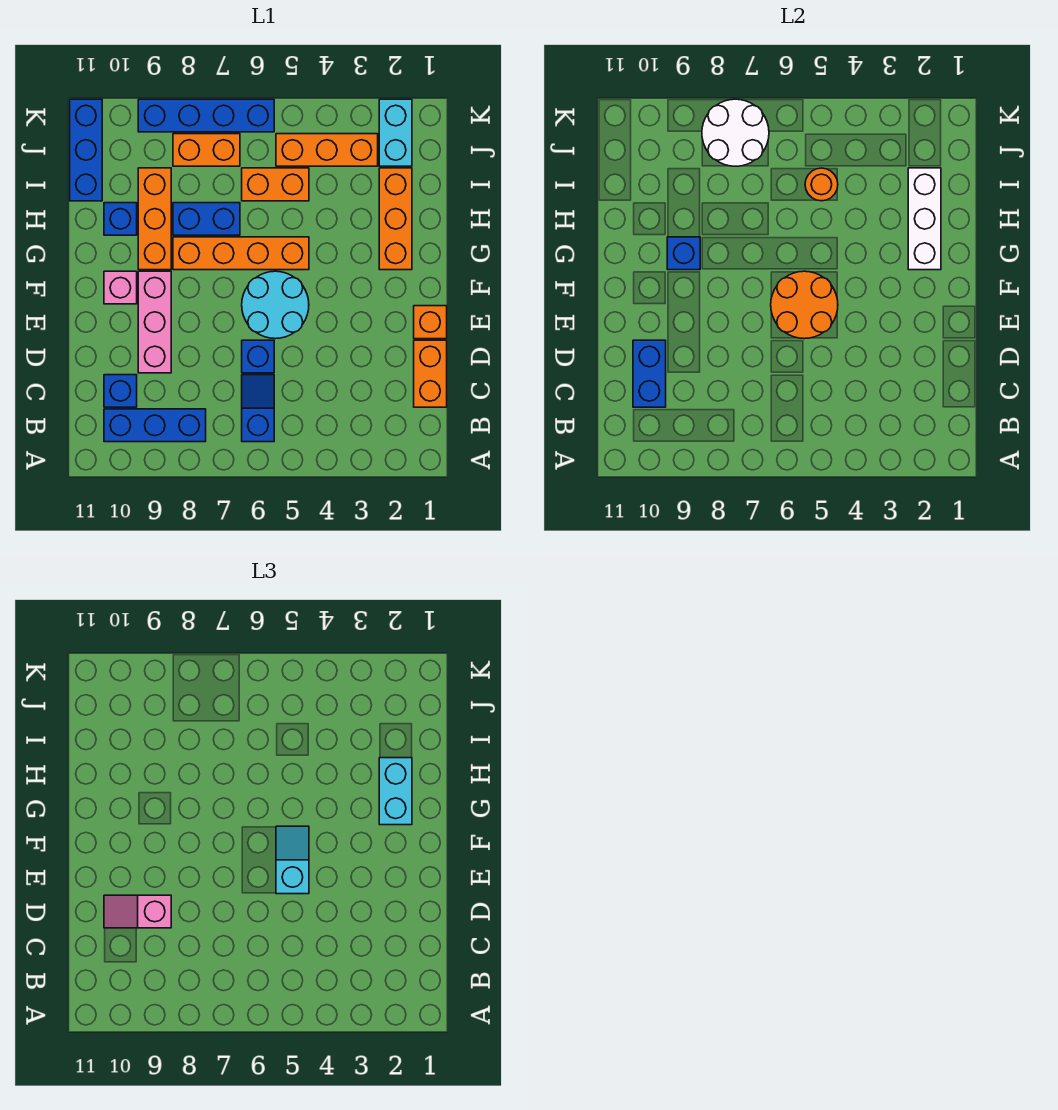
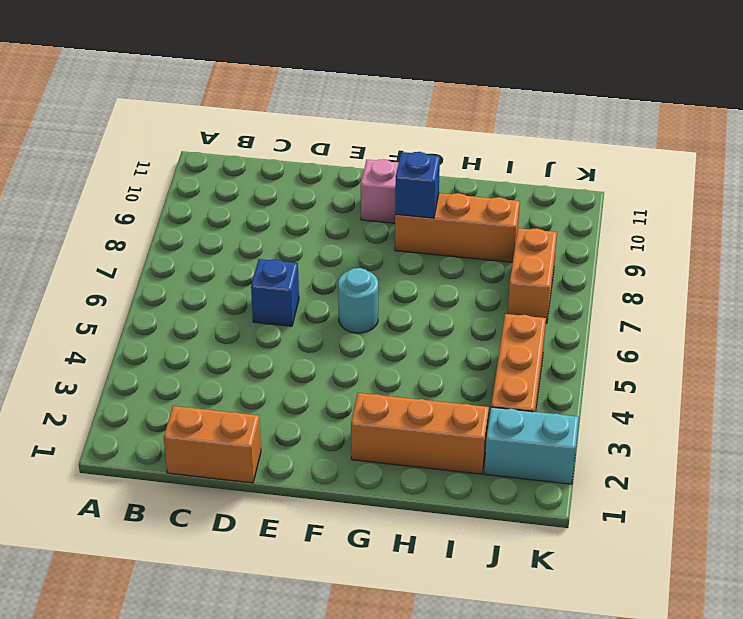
cyan 1x1 round brick [338,268,378,333] -> cyan 2x2 round brick [242,271,309,339]
none -> blue 1x2 slope [242,375,274,442]
none -> blue 1x3 brick [104,409,206,442]
none -> blue 1x1 brick [104,375,137,407]

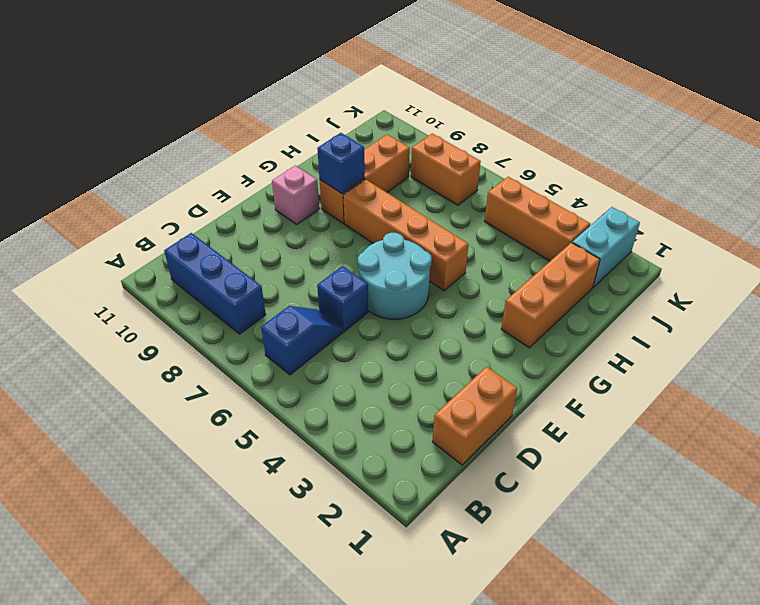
none -> blue 1x1 brick [104,375,137,407]
none -> pink 1x3 brick [138,271,171,373]
none -> orange 1x1 brick [414,306,447,339]

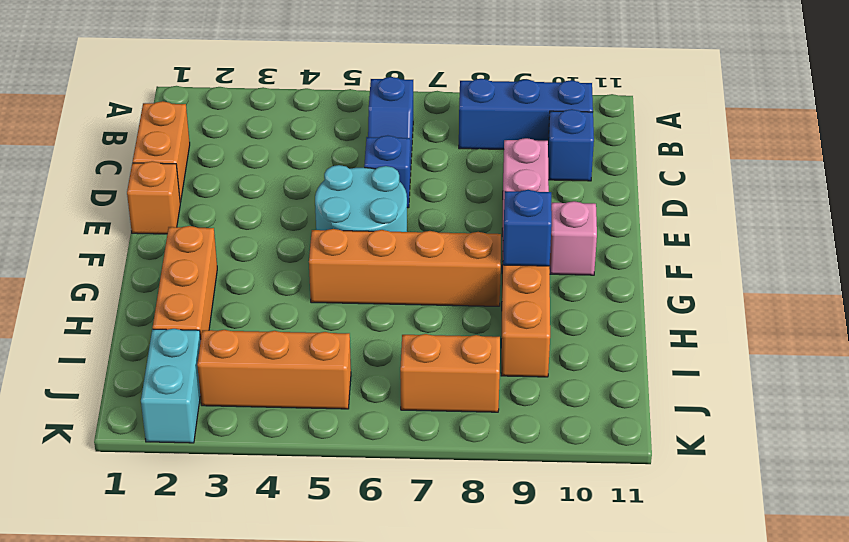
none -> blue 1x2 brick [173,203,240,235]
none -> blue 1x1 brick [104,203,137,235]
none -> orange 1x2 brick [242,168,309,201]

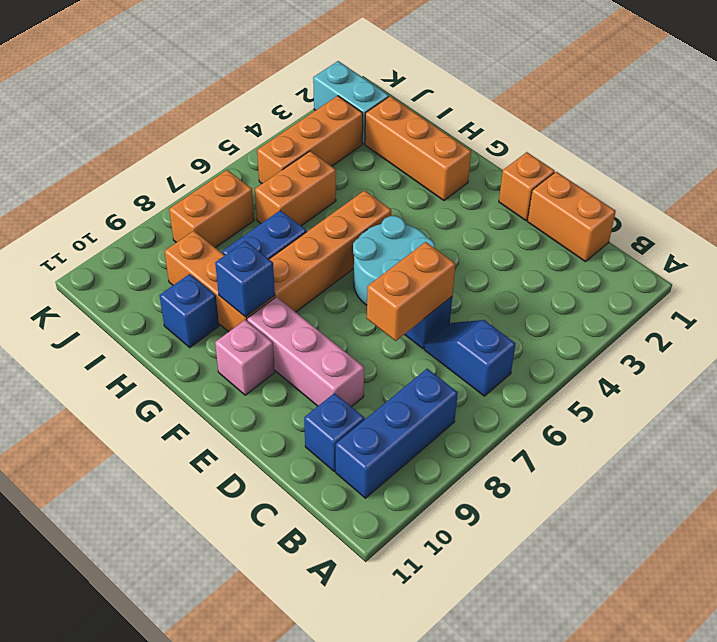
orange 1x2 brick [367,242,455,341] -> none
none -> blue 1x3 brick [70,99,102,201]
none -> blue 1x4 brick [138,99,274,132]
none -> blue 1x2 brick [633,340,666,407]

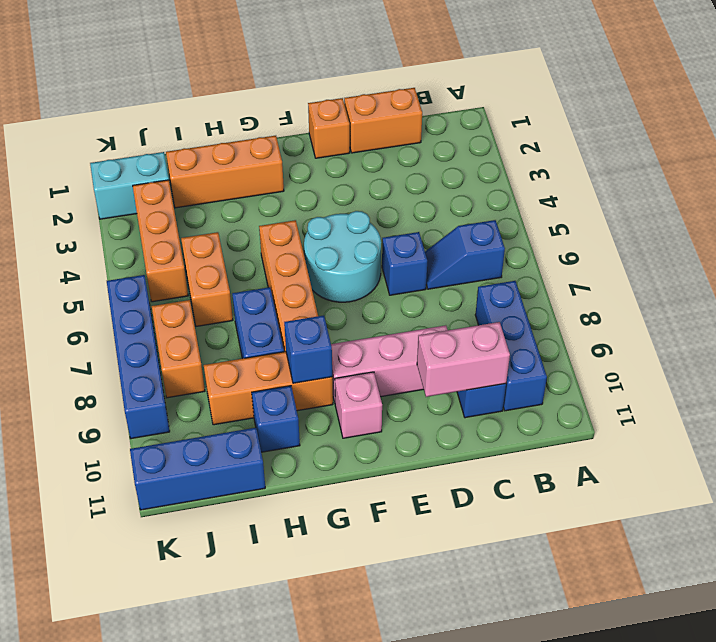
pink 1x2 brick [417,322,510,397] -> blue 1x2 brick [633,340,666,407]
none -> orange 2x2 round brick [771,271,838,339]
none -> white 1x3 brick [908,168,941,270]
none -> orange 1x1 round brick [805,168,838,201]

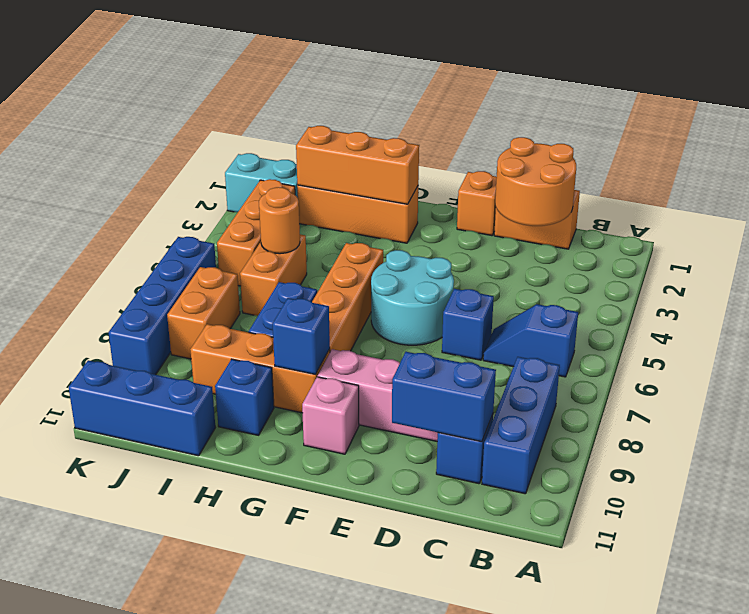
orange 2x2 round brick [495,137,576,226] -> orange 2x2 round brick moved to [771,271,838,339]
orange 1x3 brick [296,126,419,204] -> white 1x3 brick [908,168,941,270]
none -> white 2x2 round brick [702,99,769,166]
none -> pink 1x2 slope [104,895,171,928]
none -> cyan 1x2 slope [276,826,309,894]

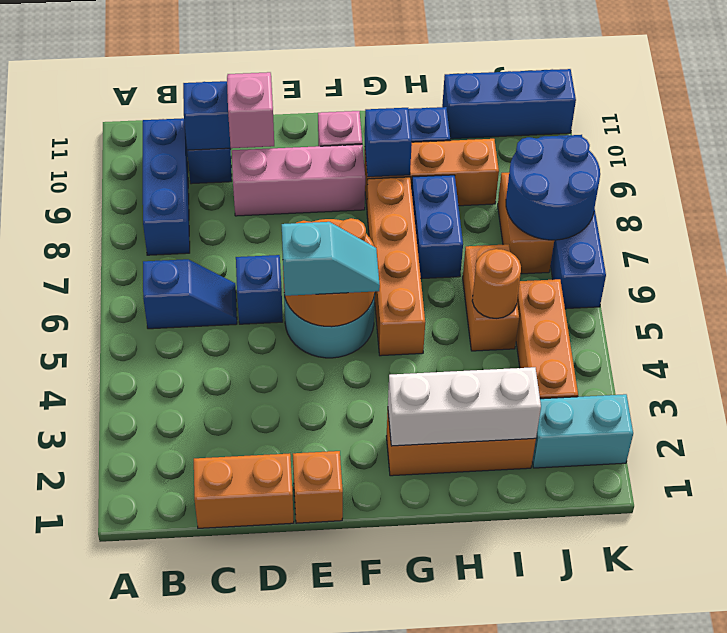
blue 2x2 round brick [506,135,600,240] -> white 2x2 round brick [702,99,769,166]
none -> cyan 1x2 brick [379,758,412,825]

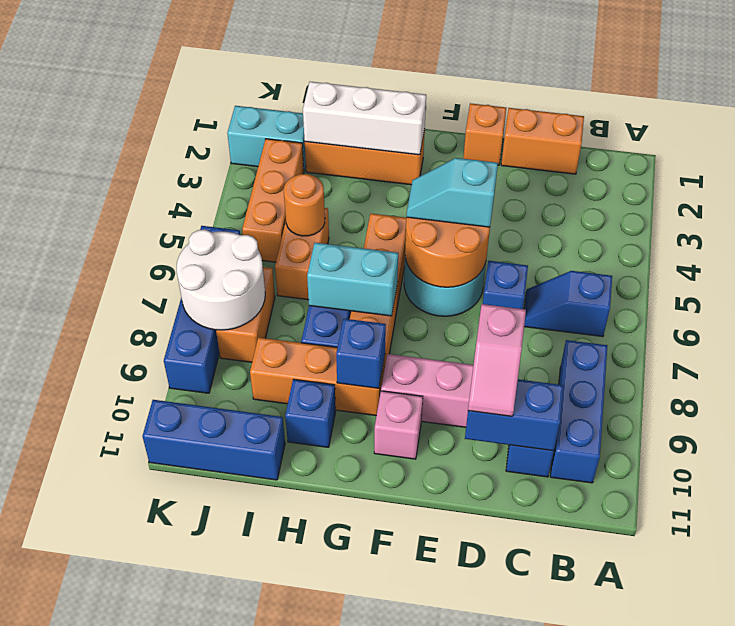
cyan 1x2 brick [307,243,398,316] -> cyan 1x2 brick moved to [379,758,412,825]

